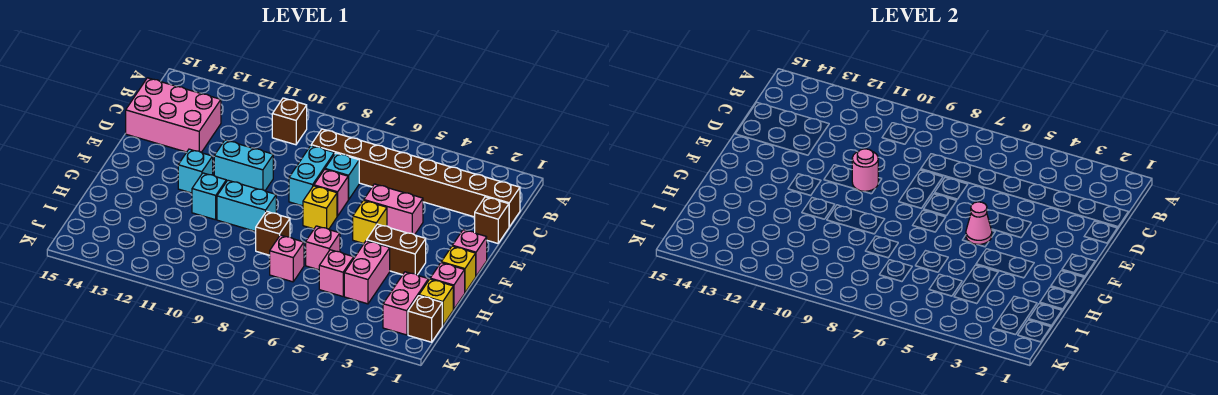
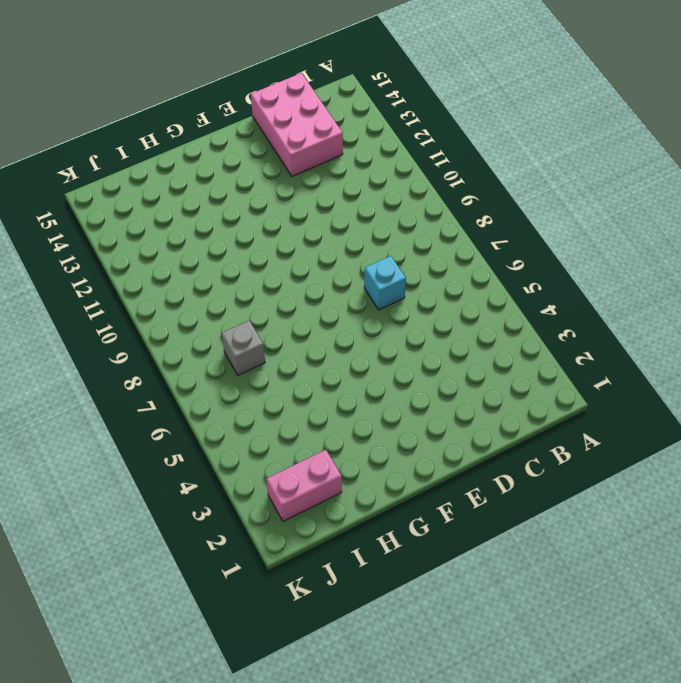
grey 1x1 brick [222,320,265,375] -> pink 1x1 brick [270,235,304,282]
none -> brown 1x1 brick [272,98,307,145]
none -> brown 1x8 brick [311,129,520,227]
none -> brown 1x1 brick [475,197,509,243]

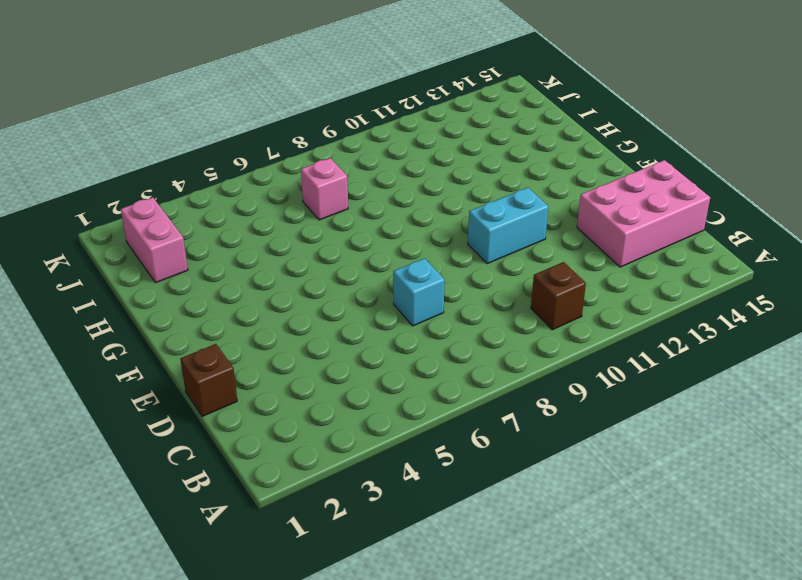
none -> brown 1x8 brick [311,129,520,227]
none -> cyan 1x2 brick [289,146,334,206]
none -> pink 1x2 brick [364,184,423,235]

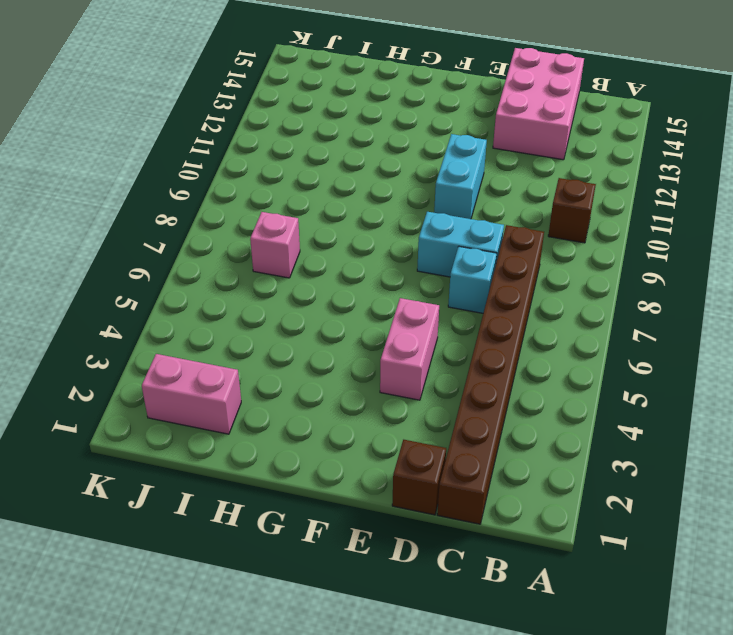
none -> pink 1x1 brick [314,169,349,216]
none -> pink 1x1 brick [452,230,487,276]
none -> yellow 1x1 brick [353,200,387,244]

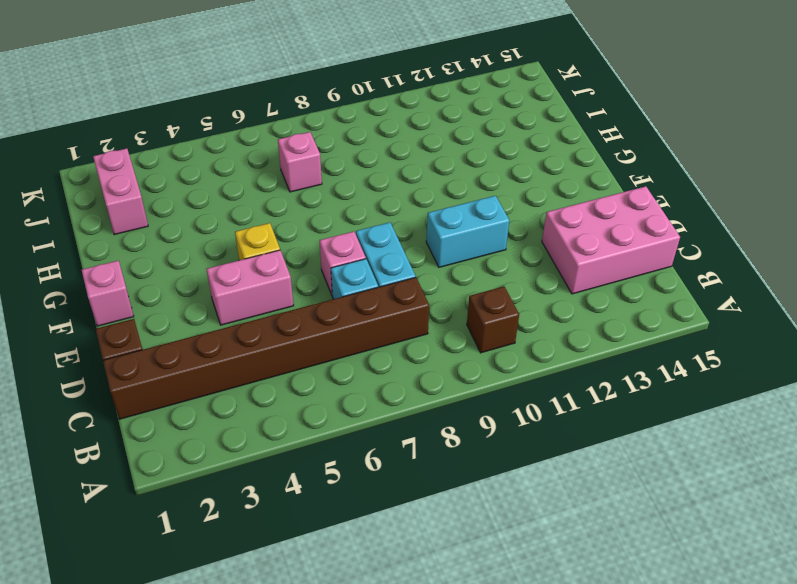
none -> yellow 1x1 brick [303,186,337,229]
none -> cyan 1x1 brick [178,149,213,193]
none -> yellow 1x1 brick [441,246,476,292]

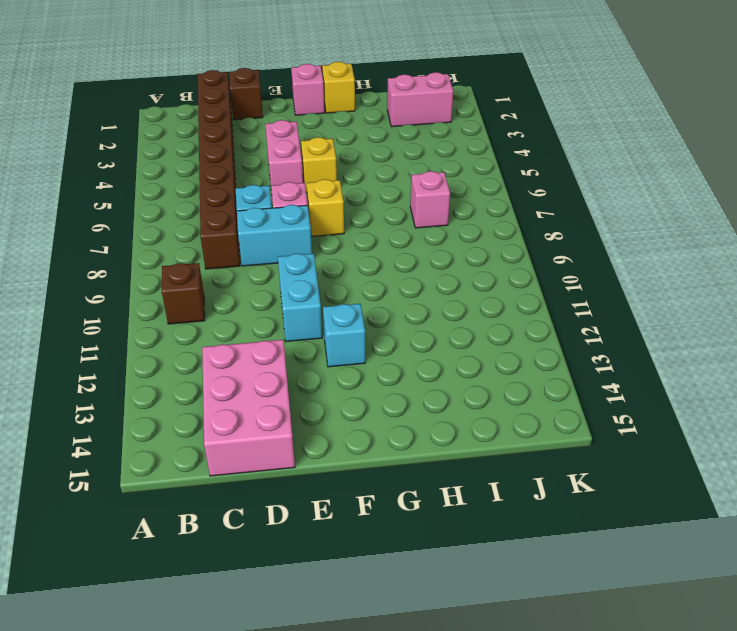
none -> brown 1x2 brick [367,224,426,275]
none -> cyan 1x2 brick [217,180,276,232]
none -> cyan 1x1 brick [192,173,226,220]

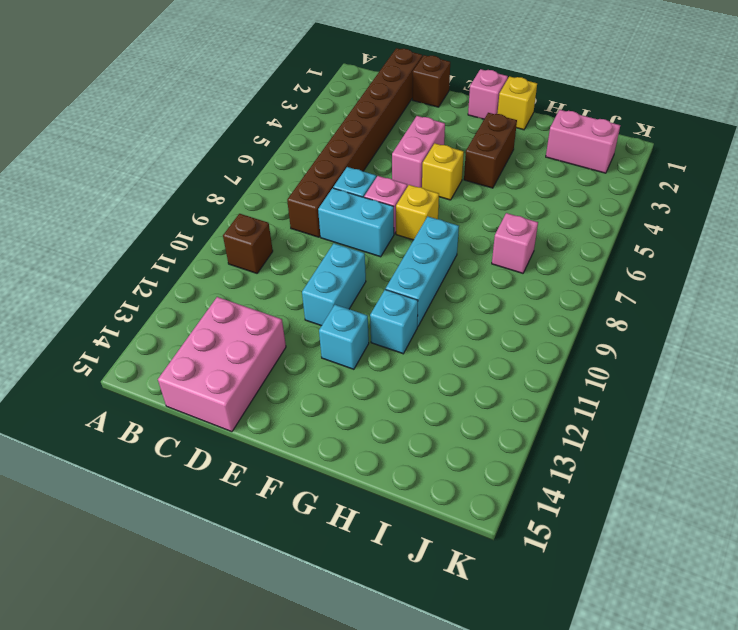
cyan 1x3 brick [386,217,459,327] -> cyan 1x2 brick [217,180,276,232]
none -> pink 1x1 brick [430,263,465,309]
none -> pink 1x2 brick [344,241,390,304]
none -> pink 1x1 brick [306,226,340,270]

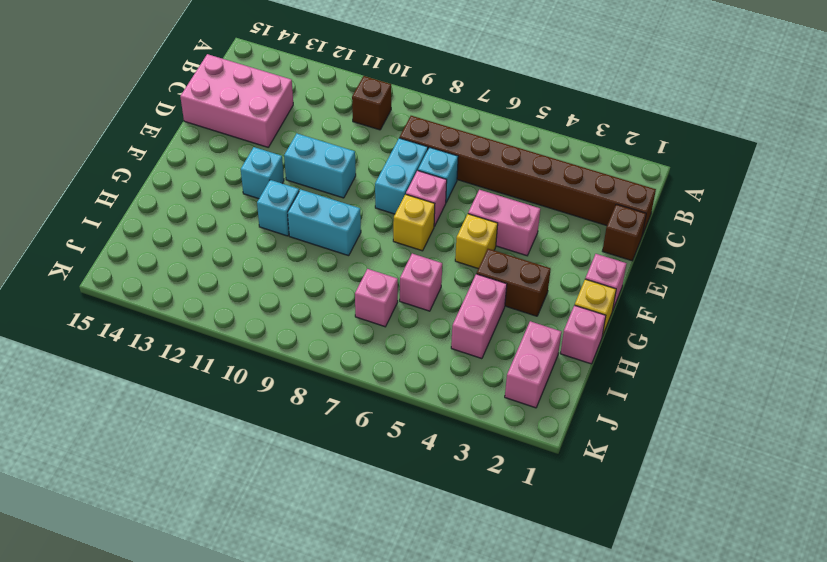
none -> brown 1x1 brick [256,211,290,255]
none -> yellow 1x1 brick [419,279,453,326]
none -> pink 1x1 brick [319,250,354,296]

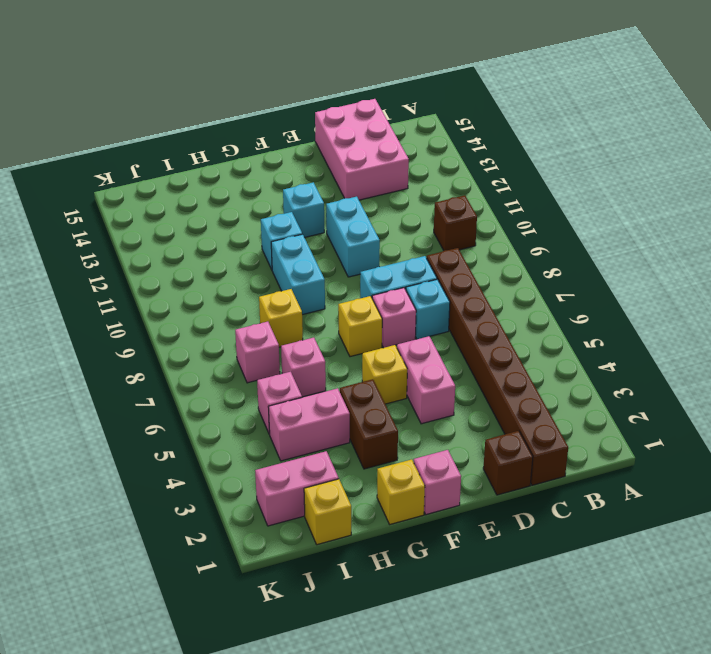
yellow 1x1 brick [259,289,303,347] -> brown 1x1 brick [256,211,290,255]
none -> pink 1x1 brick [430,263,465,309]
none -> brown 1x1 brick [408,296,442,342]
none -> pink 1x1 round brick [852,149,878,192]

